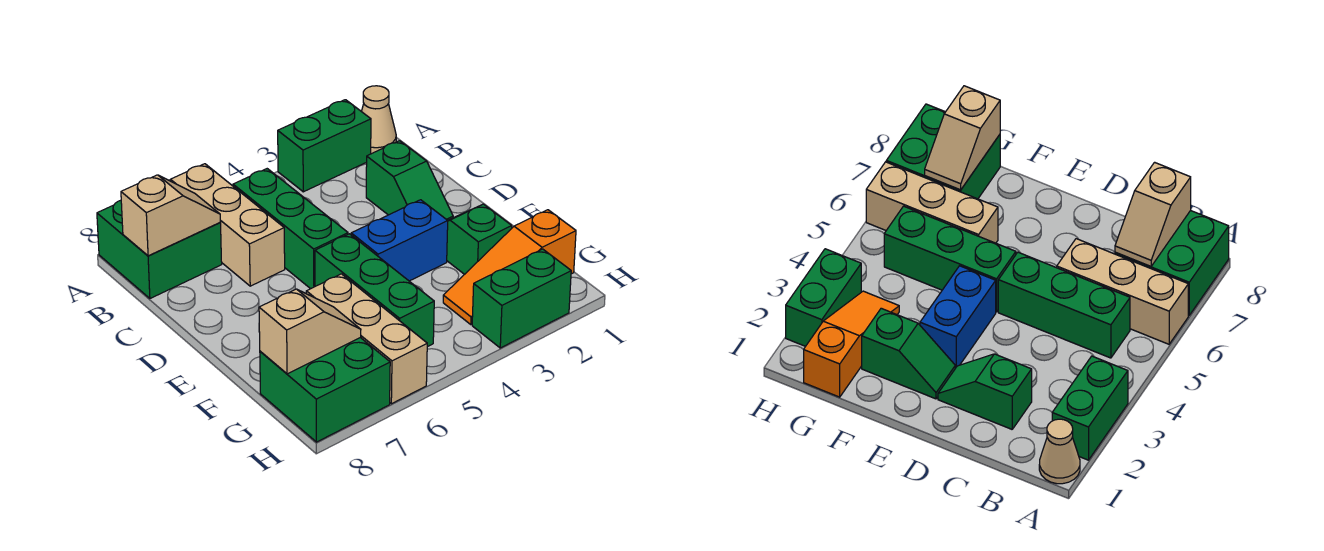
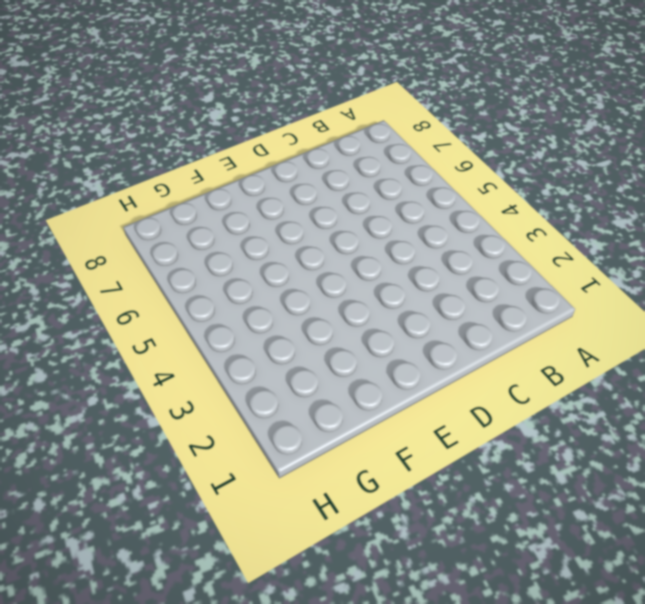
none -> tan 1x1 cone [361,86,396,154]
none -> green 1x2 brick [278,100,371,192]
none -> tan 1x3 brick [171,164,285,286]

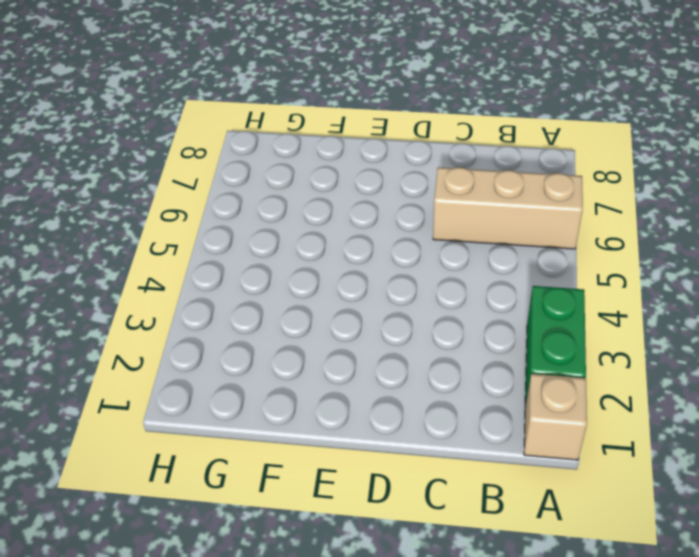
tan 1x1 brick [524,374,587,460] -> tan 1x1 cone [361,86,396,154]
none -> green 2x2 brick [97,200,222,298]
none -> green 1x3 brick [233,169,348,289]
none -> green 1x2 slope [366,141,453,220]

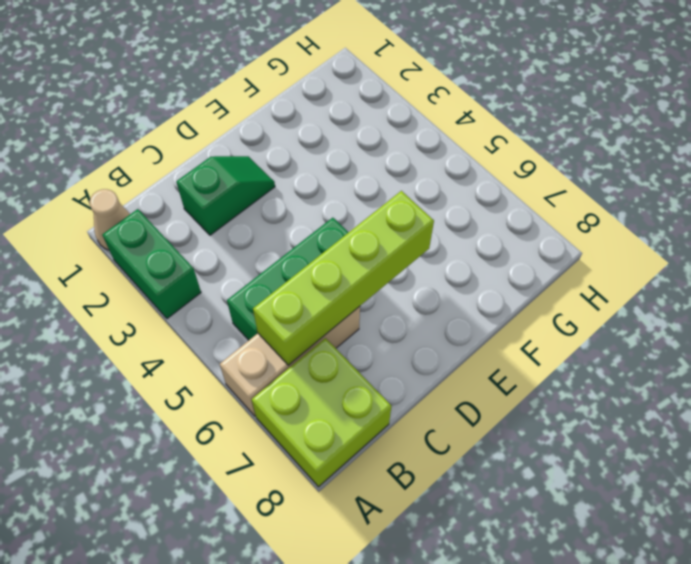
lime 2x2 brick [252,338,392,487] -> green 2x2 brick [97,200,222,298]
lime 1x4 brick [253,191,434,365] -> none
none -> green 1x2 slope [447,204,512,275]
none -> blue 1x2 brick [351,200,448,281]
none -> green 1x3 brick [315,234,434,347]

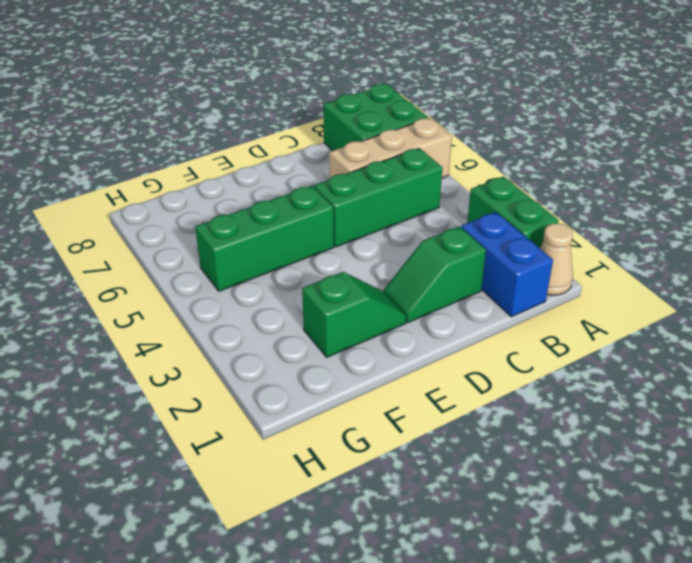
blue 1x2 brick [461,212,553,317] -> blue 1x2 brick moved to [351,200,448,281]
none -> tan 1x3 brick [306,274,427,404]
none -> orange 1x3 slope [443,210,576,324]
none -> green 2x2 brick [260,338,390,442]

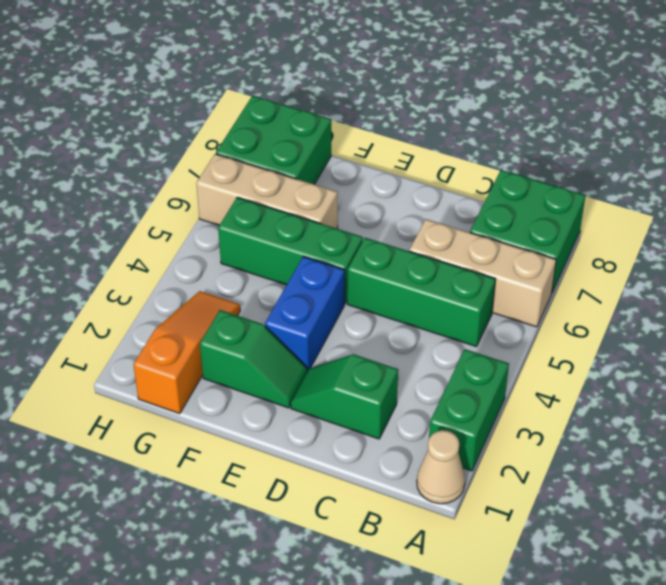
none -> green 1x2 brick [472,249,571,348]
none -> tan 1x2 slope [121,175,221,256]
none -> tan 1x2 slope [259,289,361,374]

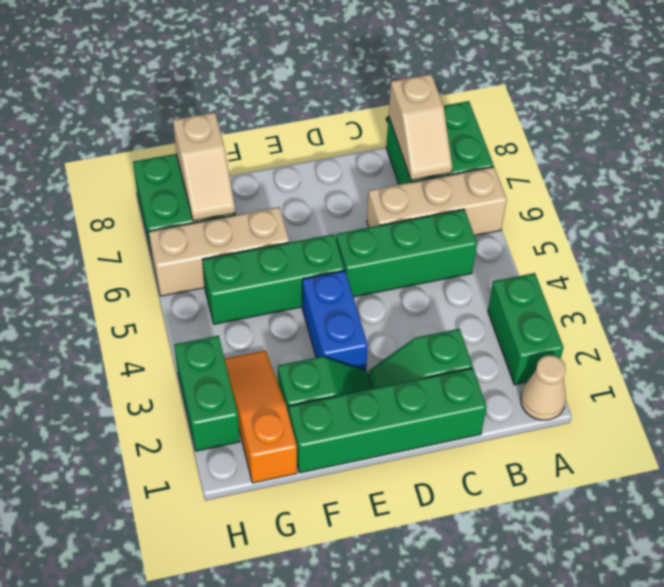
green 1x4 brick [289,368,487,473] -> none

